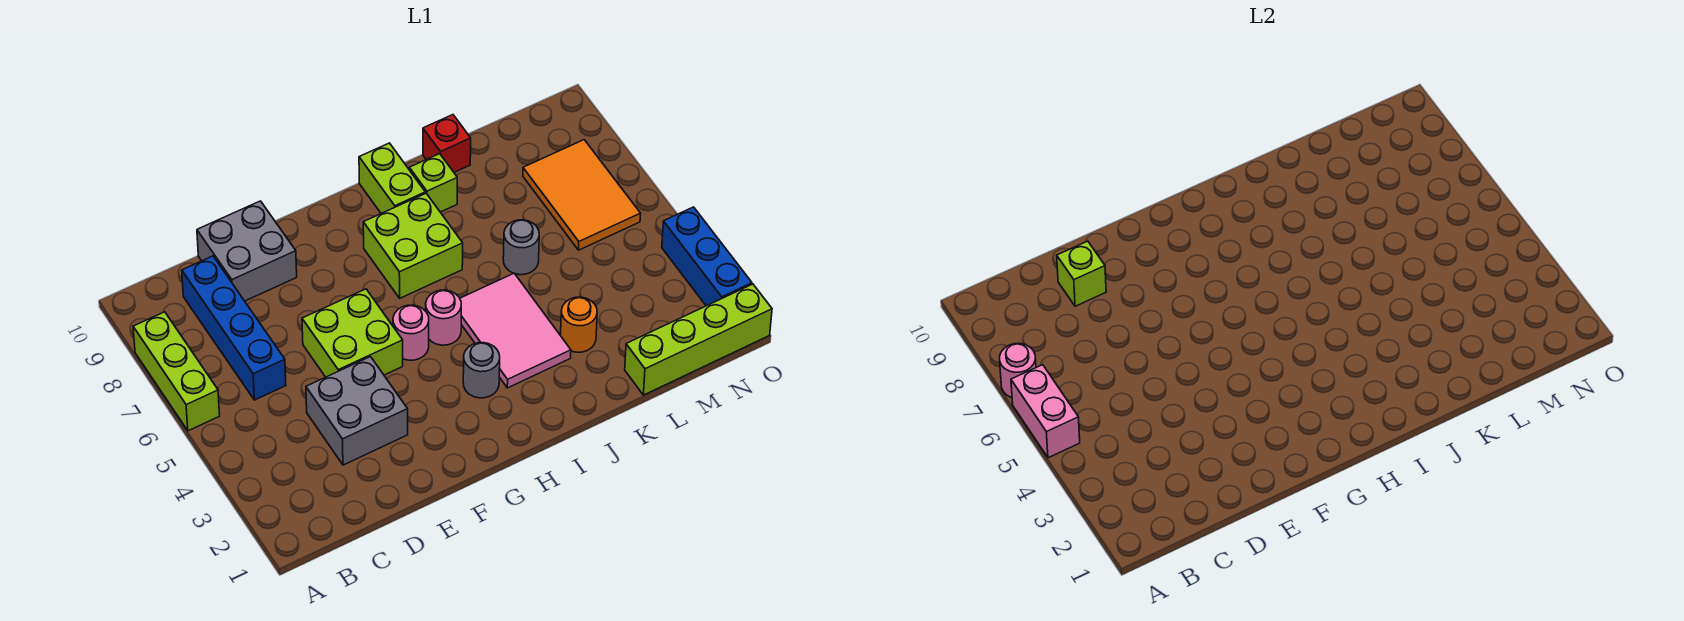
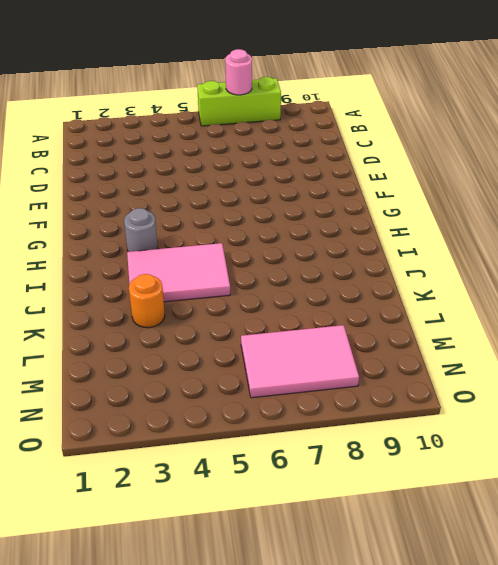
pink 2x3 tile [241,325,359,398] -> orange 2x3 tile [523,140,641,250]
none -> blue 1x4 brick [182,256,286,400]
none -> grey 2x2 brick [306,357,408,465]
none -> grey 2x2 brick [197,201,297,301]

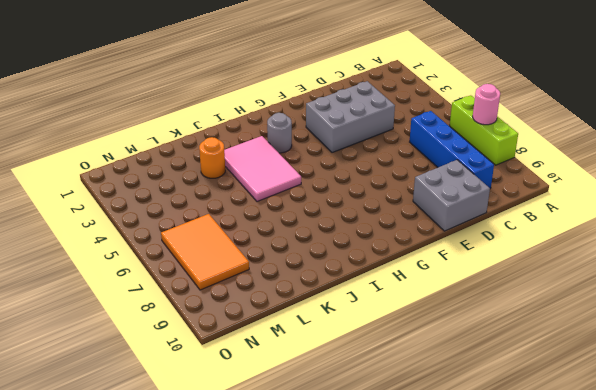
grey 2x3 brick [306,81,395,153] -> grey 2x2 brick [306,357,408,465]
none -> lime 2x2 brick [302,289,403,377]
none -> pink 1x1 round brick [393,305,429,360]
none -> pink 1x1 round brick [426,290,461,345]

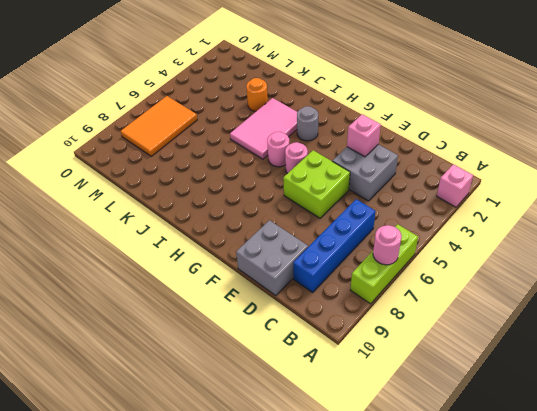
pink 1x1 brick [437,164,473,207] -> none
pink 1x1 brick [347,114,381,157] -> none
none -> lime 2x2 brick [363,193,463,298]
none -> lime 1x2 brick [359,143,425,213]
none -> lime 1x1 brick [409,154,457,212]

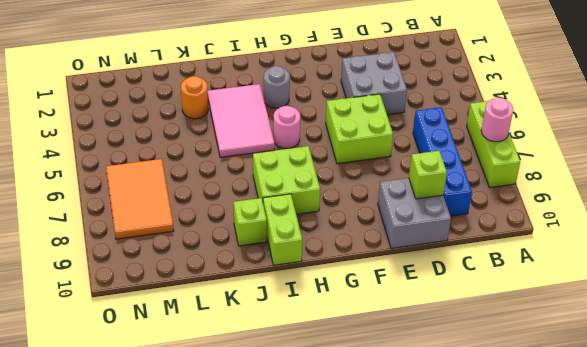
none -> pink 1x1 round brick [393,305,429,360]
none -> grey 1x1 round brick [503,220,539,275]
none -> red 1x1 brick [423,115,471,172]

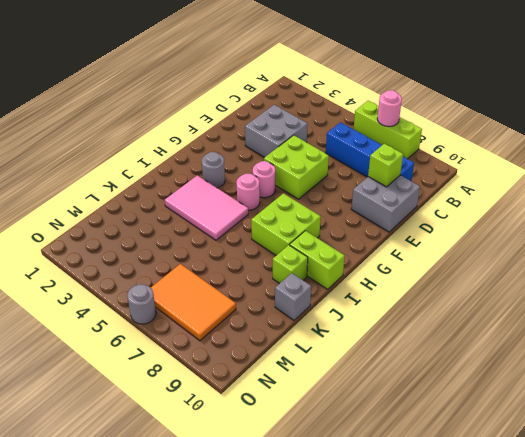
grey 1x1 brick [275,273,311,320] -> red 1x1 brick [423,115,471,172]
grey 1x1 round brick [127,284,156,324] -> grey 1x1 round brick moved to [503,220,539,275]
none -> orange 1x1 round brick [561,297,597,352]
none -> lime 1x4 brick [625,284,772,395]
none -> blue 1x3 brick [662,207,752,306]

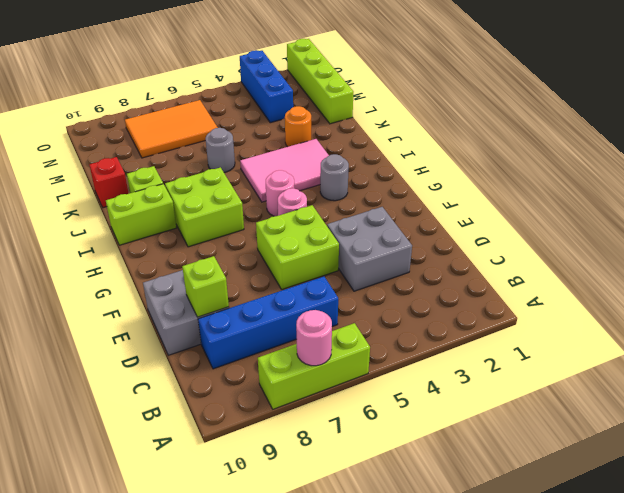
blue 1x3 brick [240,50,293,123] -> blue 1x3 brick turned to [662,207,752,306]
none -> pink 1x2 brick [1011,365,1080,458]

